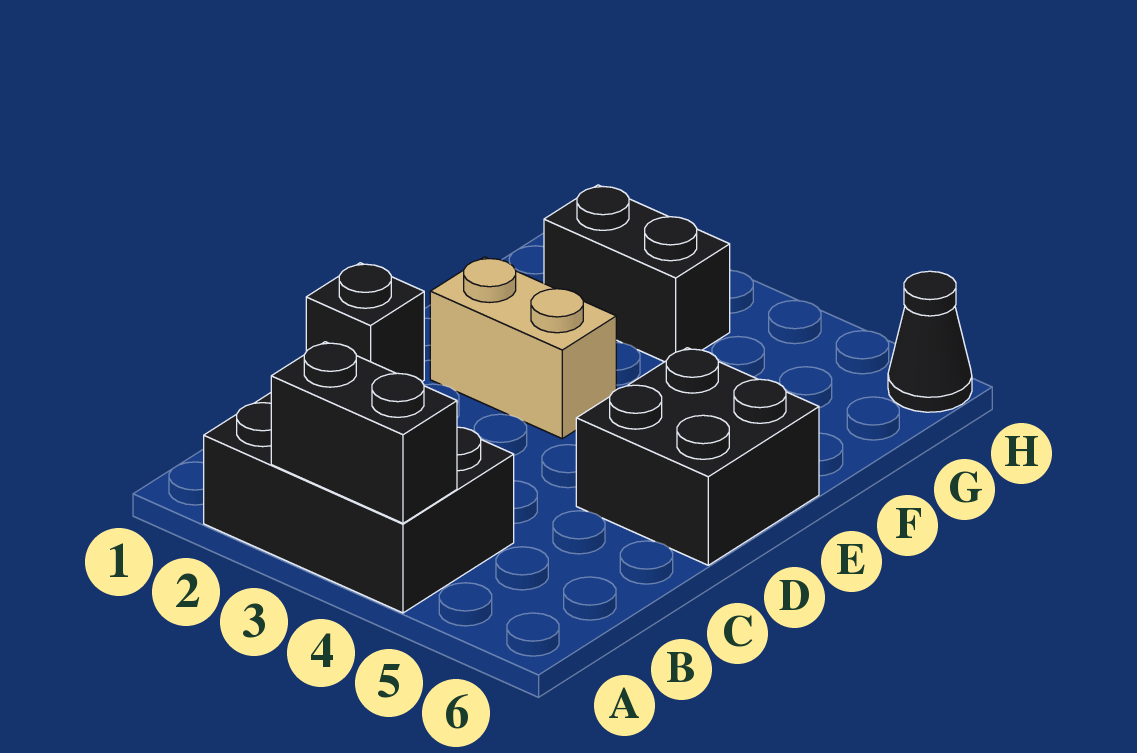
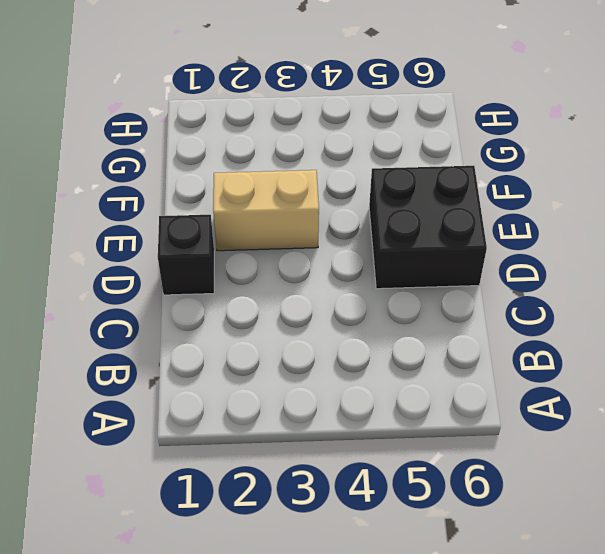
none -> black 2x3 brick [204,393,514,613]
none -> black 1x2 brick [544,185,730,362]

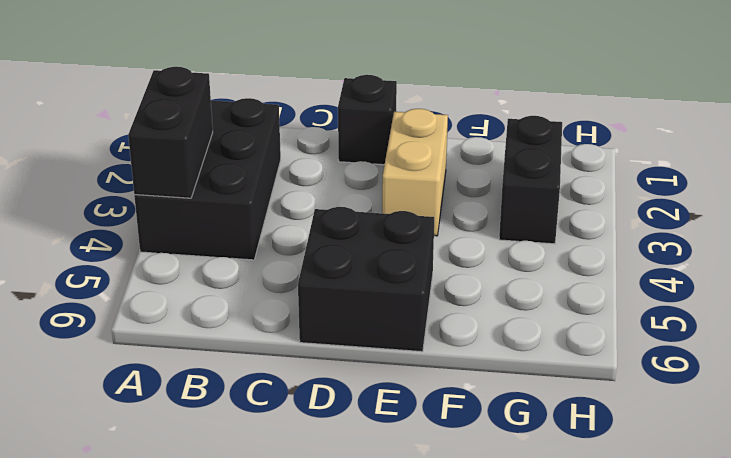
none -> black 1x1 cone [888,271,972,412]

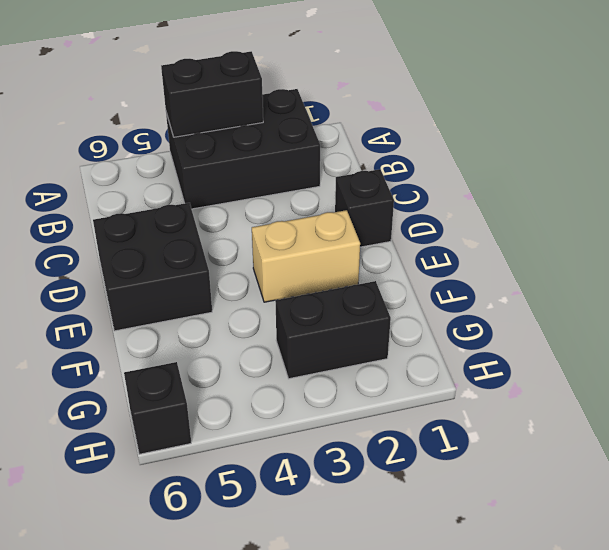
black 1x1 brick [124,362,191,454] -> black 1x1 cone [888,271,972,412]

